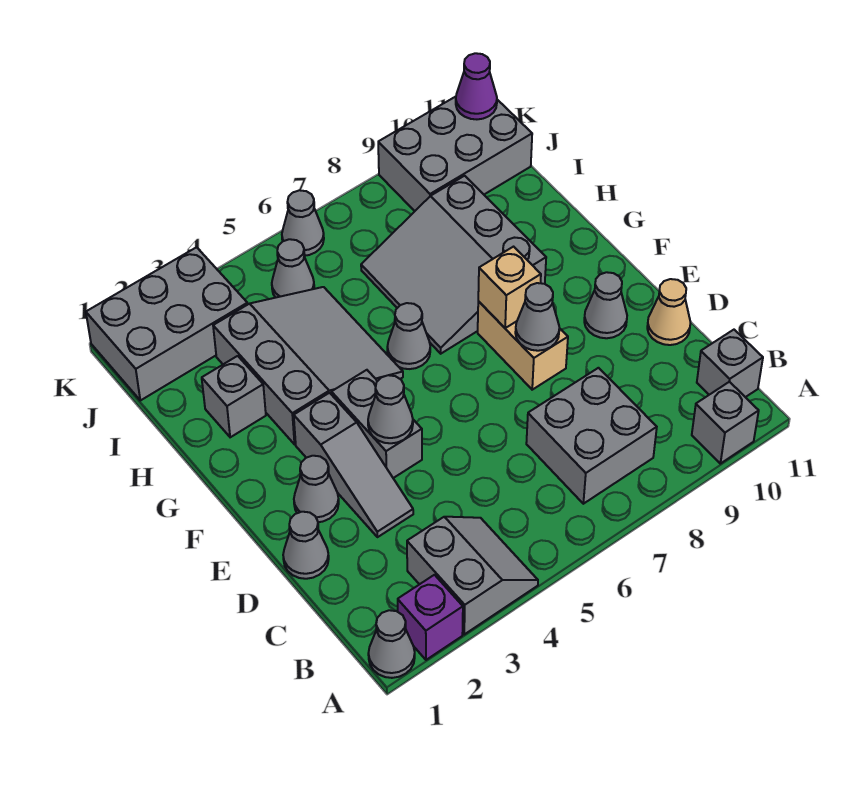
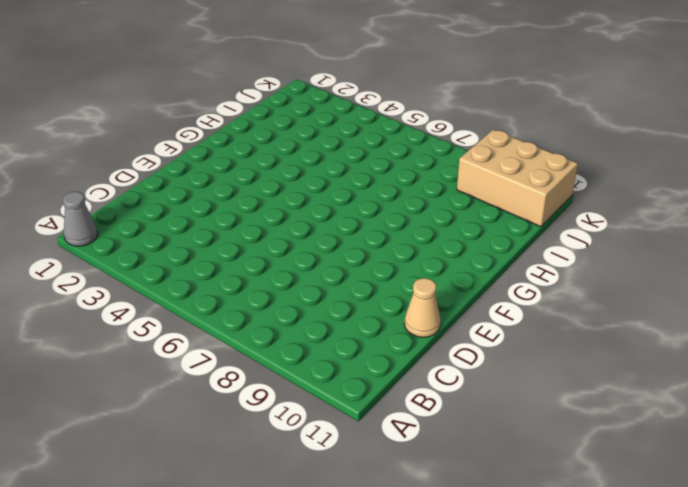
tan 2x3 brick [457,130,578,227] -> grey 2x3 brick [378,97,532,211]
none -> purple 1x1 brick [398,575,463,660]
none -> grey 2x2 slope [407,517,538,634]
none -> grey 1x1 brick [692,382,759,464]

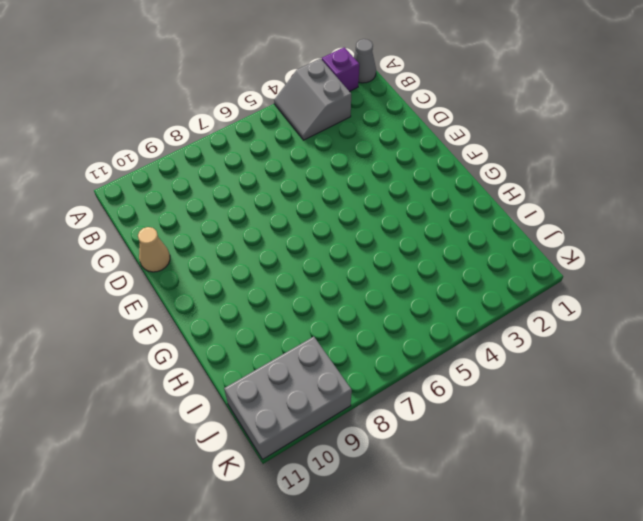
none -> grey 1x1 brick [692,382,759,464]
none -> grey 2x2 brick [526,368,657,504]
none -> grey 1x1 brick [697,330,763,397]

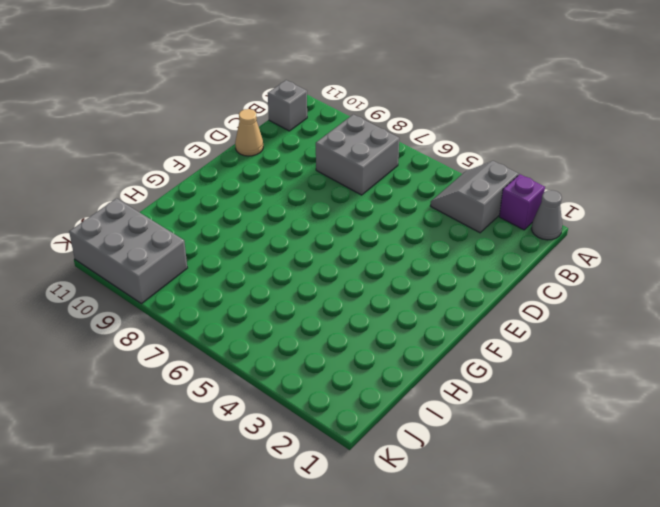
none -> grey 1x1 brick [692,382,759,464]
none -> grey 1x1 cone [283,512,329,579]
none -> grey 1x3 slope [294,393,413,537]

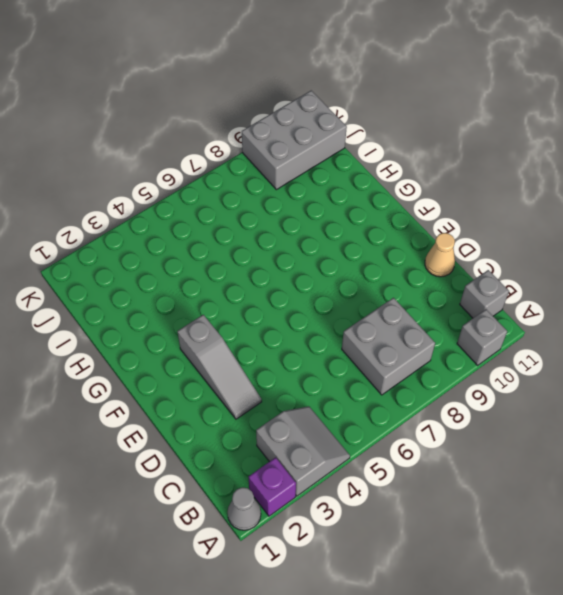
none -> grey 1x1 cone [283,512,329,579]
none -> grey 1x1 cone [294,456,339,522]
none -> grey 1x2 brick [331,370,422,478]

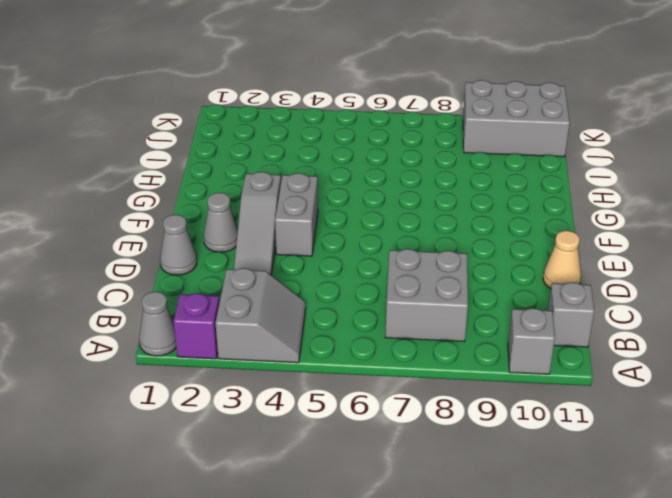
none -> tan 1x2 brick [478,301,568,390]
none -> grey 1x1 cone [584,272,627,338]
none -> grey 3x3 slope [213,287,403,444]

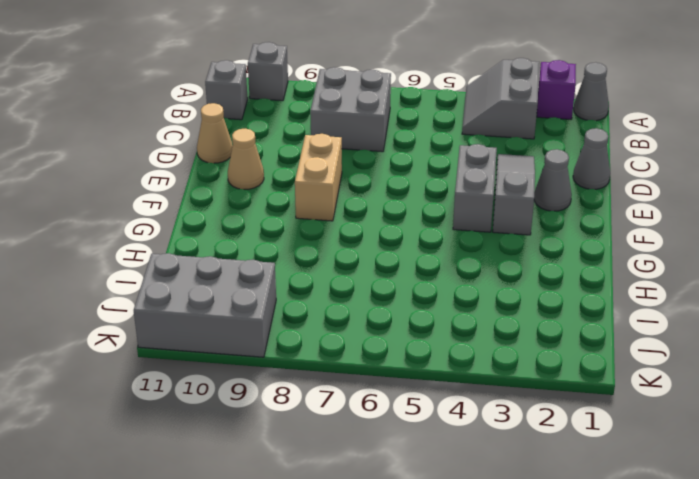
tan 1x1 cone [228,129,264,189] -> grey 1x1 cone [584,272,627,338]
none -> grey 3x3 slope [213,287,403,444]
none -> grey 1x1 cone [387,303,430,369]
none -> grey 3x3 slope [361,176,546,354]

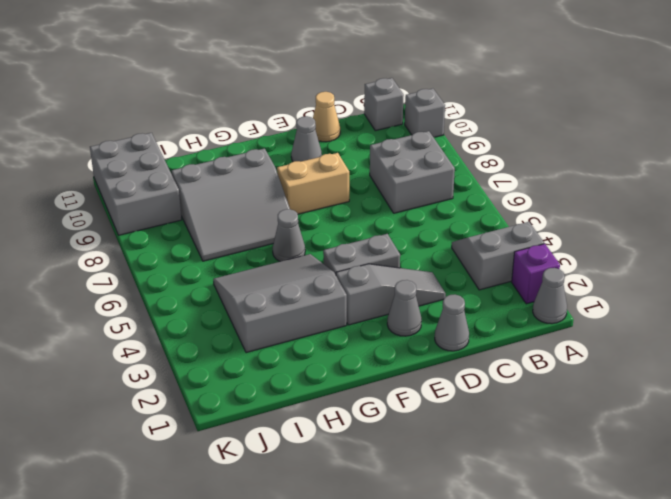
none -> grey 1x1 brick [202,356,266,437]
none -> grey 2x3 brick [86,247,248,400]
none -> grey 1x1 cone [272,239,314,298]

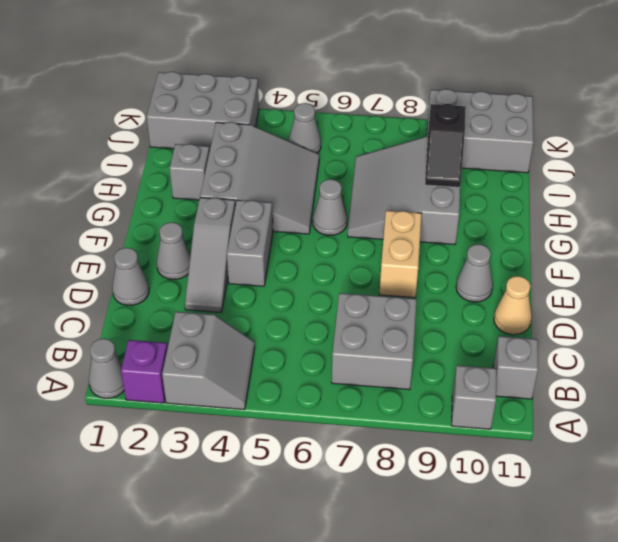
black 1x2 slope [425,104,466,187] -> none
none -> grey 1x1 cone [282,190,324,256]
none -> grey 1x1 cone [368,375,413,443]
none -> grey 1x1 cone [515,283,559,351]

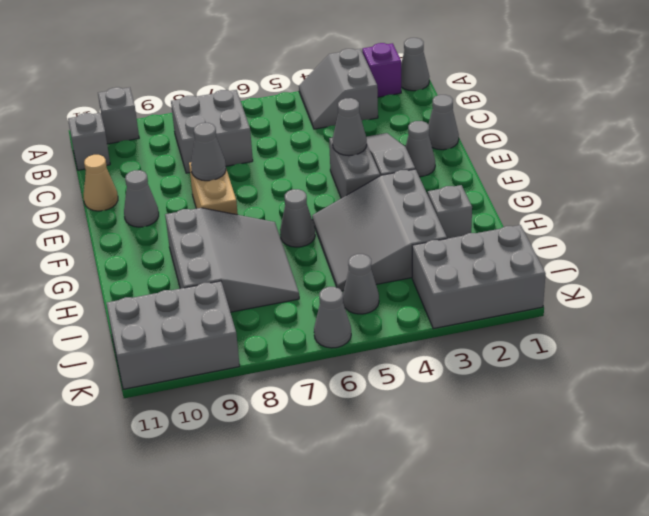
none -> tan 1x1 brick [478,247,541,328]
none -> purple 1x1 cone [456,53,497,119]

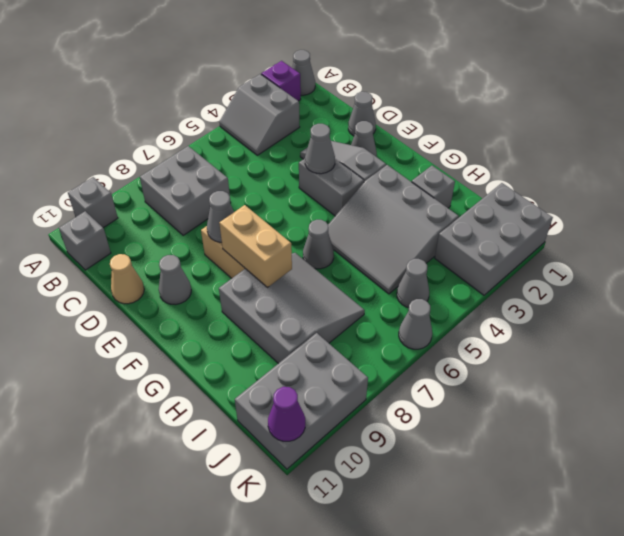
tan 1x2 brick [219,205,292,287] -> tan 1x1 brick [478,247,541,328]

